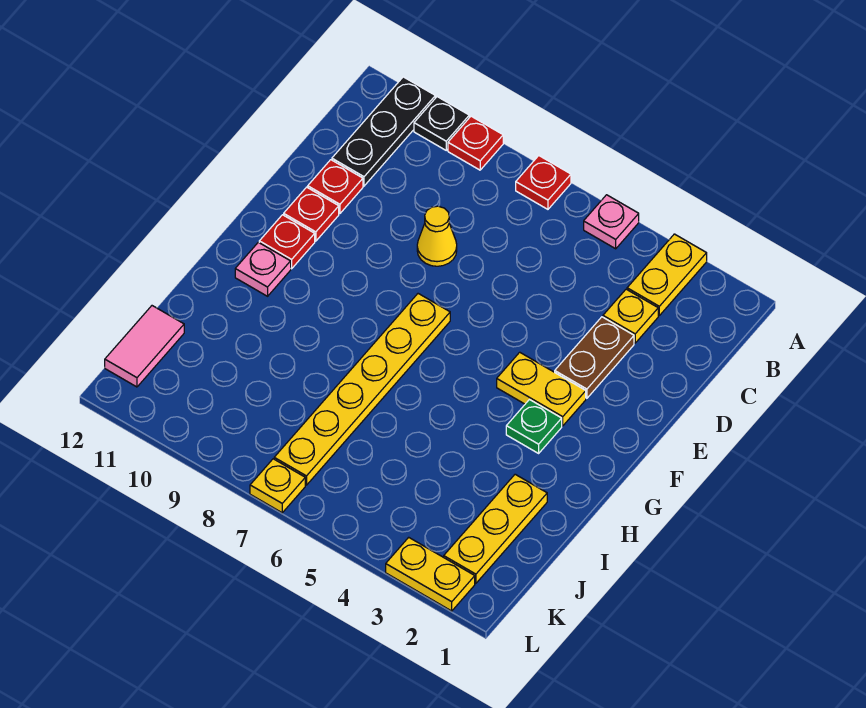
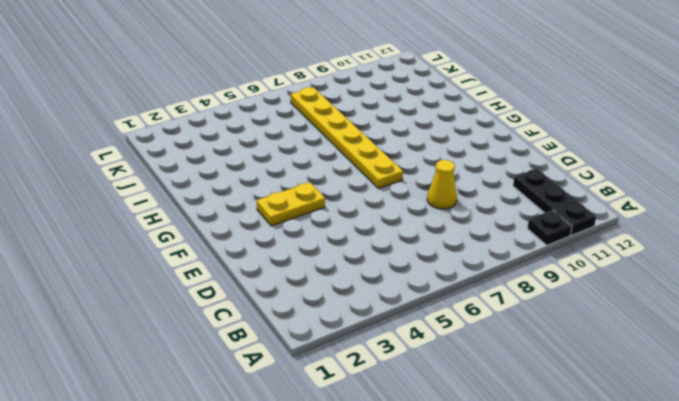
none -> yellow 1x2 plate [627,234,707,315]
none -> pink 1x1 plate [584,195,639,249]
none -> red 1x1 plate [516,156,571,209]

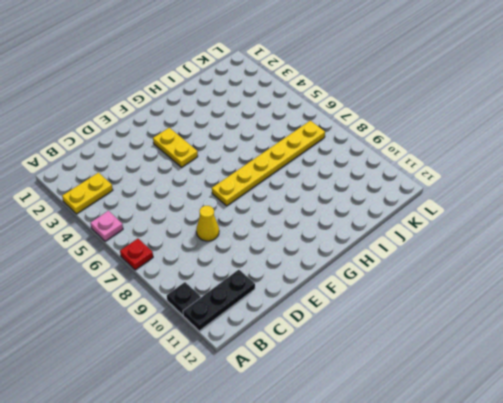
none -> red 1x1 plate [448,116,503,170]
none -> yellow 1x1 plate [603,289,658,343]
none -> brown 1x2 plate [555,317,634,398]

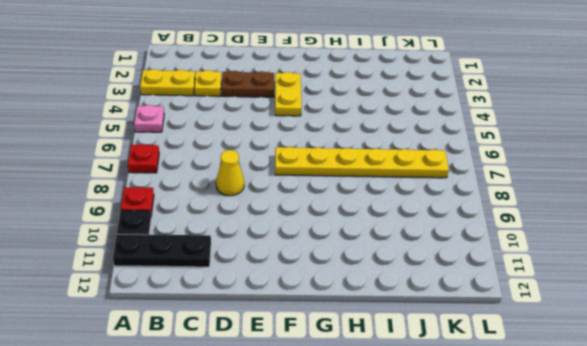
none -> red 1x1 plate [308,160,363,214]
none -> red 1x1 plate [284,187,339,241]
none -> red 1x1 plate [259,215,315,269]

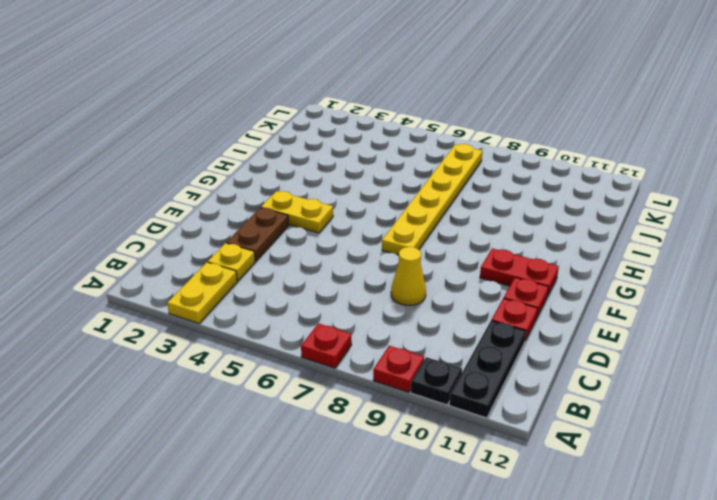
red 1x2 plate [480,249,559,296] -> red 1x1 plate [259,215,315,269]
none -> pink 1x1 plate [584,195,639,249]
none -> green 1x1 plate [506,400,562,453]
none -> pink 1x1 plate [235,242,291,296]

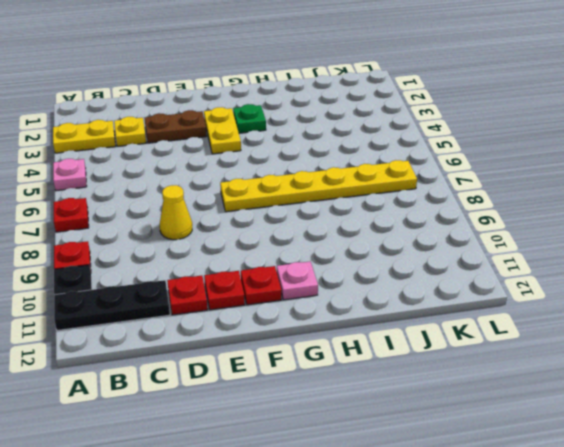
none -> yellow 1x3 plate [444,474,547,583]
none -> pink 1x2 tile [105,306,184,387]
none -> yellow 1x2 plate [386,537,475,611]

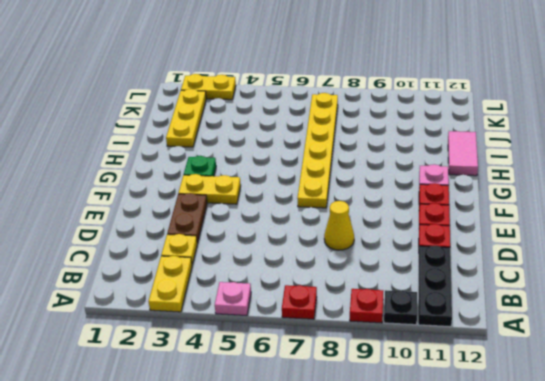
pink 1x2 tile [448,131,478,176] -> pink 1x2 tile moved to [105,306,184,387]
none -> yellow 1x1 plate [250,459,305,513]

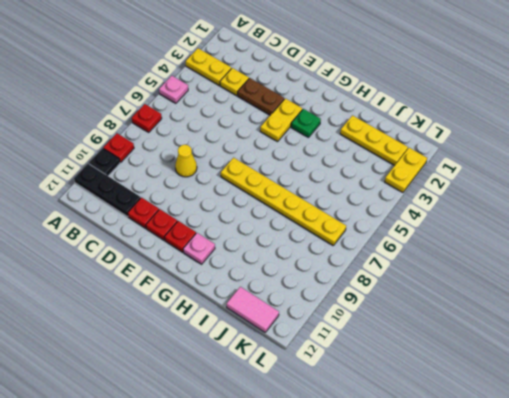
none -> yellow 1x1 plate [250,459,305,513]

